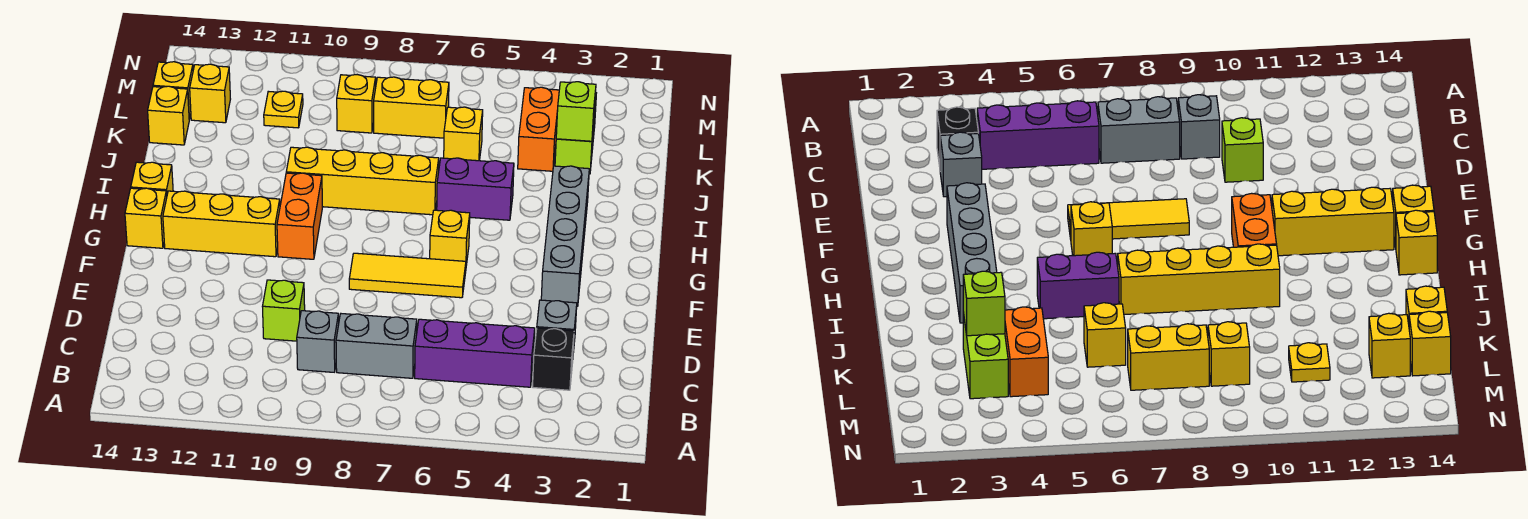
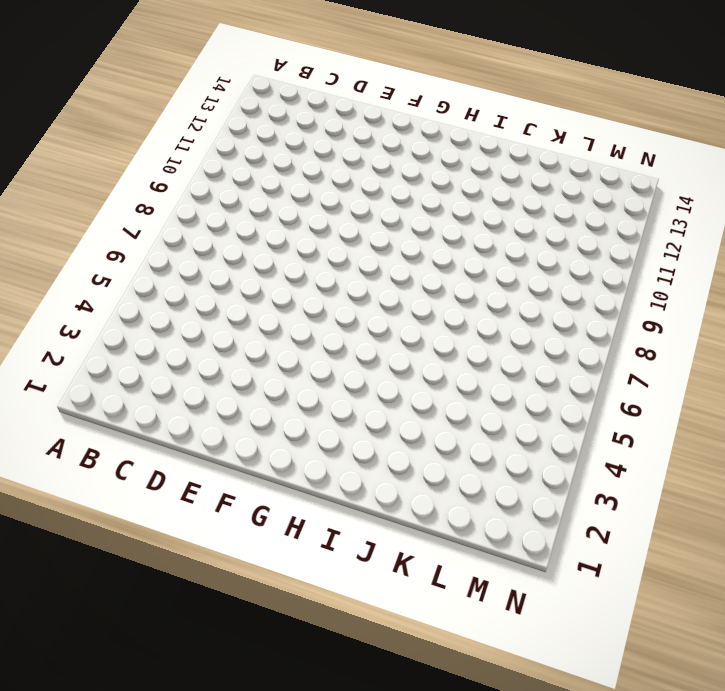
none -> black 1x1 brick [533,328,574,390]
none -> purple 1x3 brick [415,319,535,387]
none -> grey 1x2 brick [336,314,417,378]

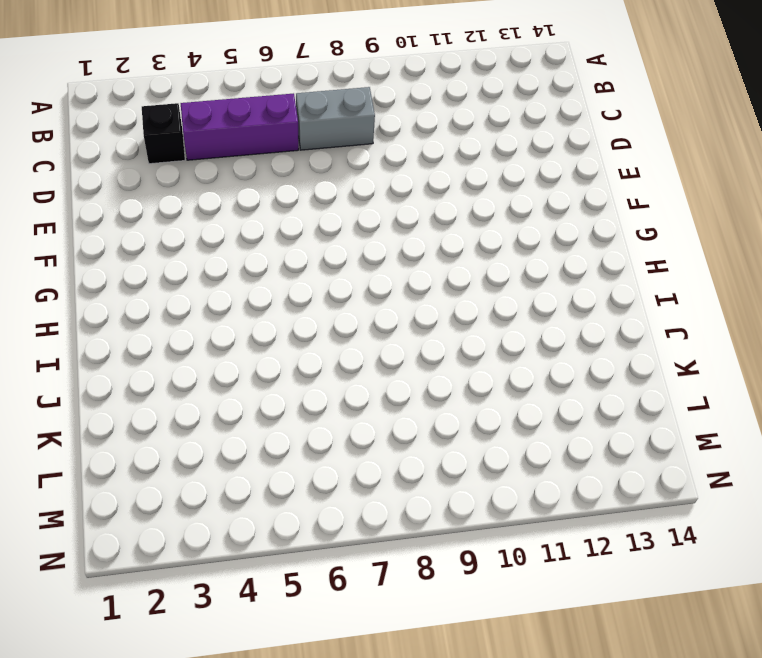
none -> grey 1x1 brick [297,311,339,372]
none -> grey 1x1 brick [537,300,577,353]
none -> lime 1x1 brick [262,280,305,341]

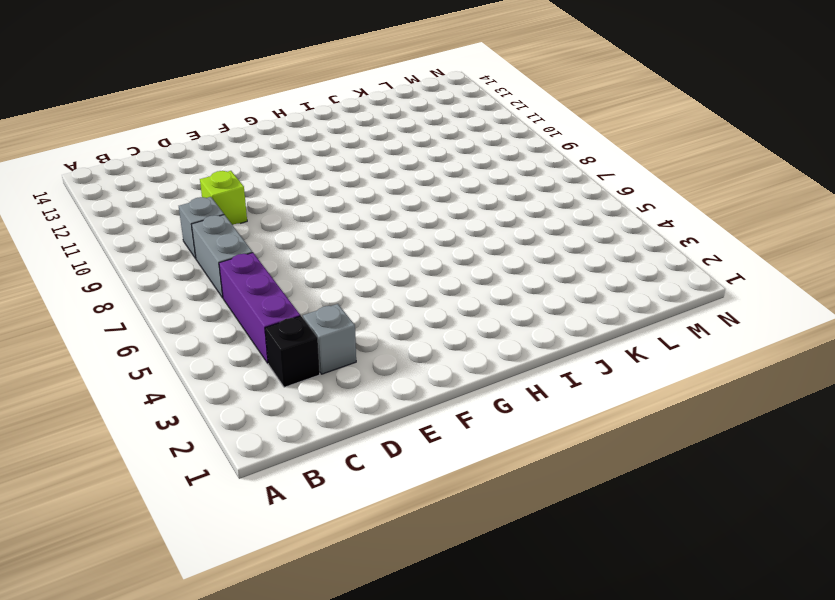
none -> grey 1x4 brick [541,166,589,306]
none -> yellow 1x3 tile [349,253,466,298]
none -> yellow 1x1 brick [430,210,470,265]

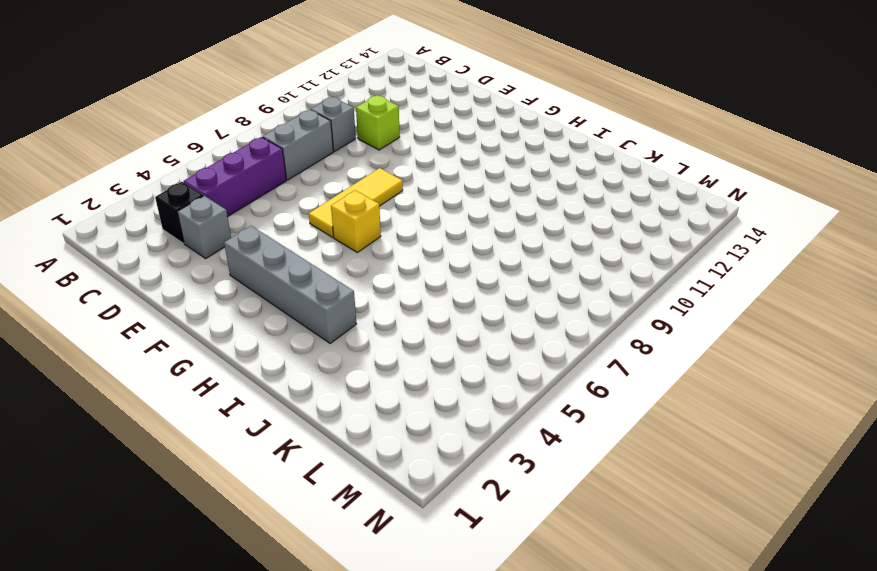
none -> orange 1x2 brick [277,173,322,259]
none -> yellow 1x3 brick [163,191,280,257]
none -> yellow 1x1 brick [125,188,167,248]

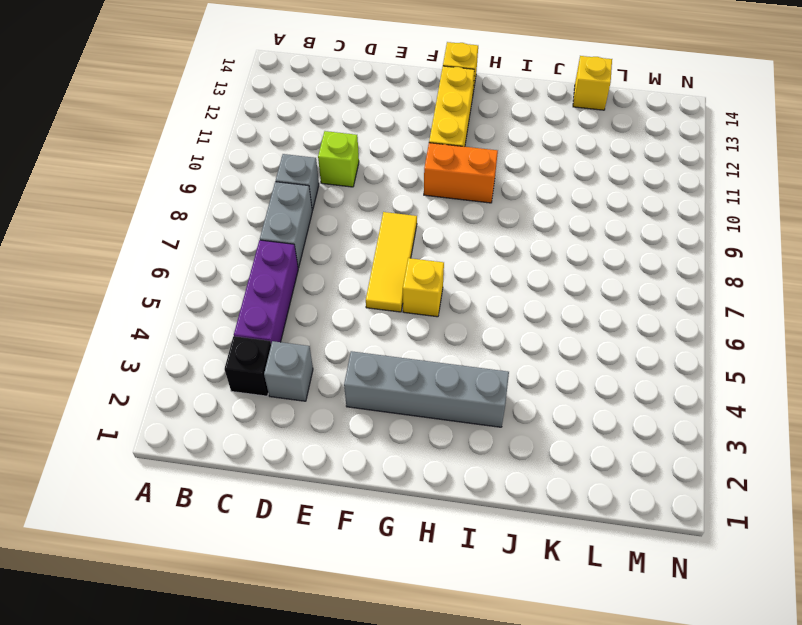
none -> yellow 1x1 brick [131,162,173,194]
none -> purple 1x2 brick [437,158,514,220]
none -> yellow 1x4 brick [286,147,439,215]

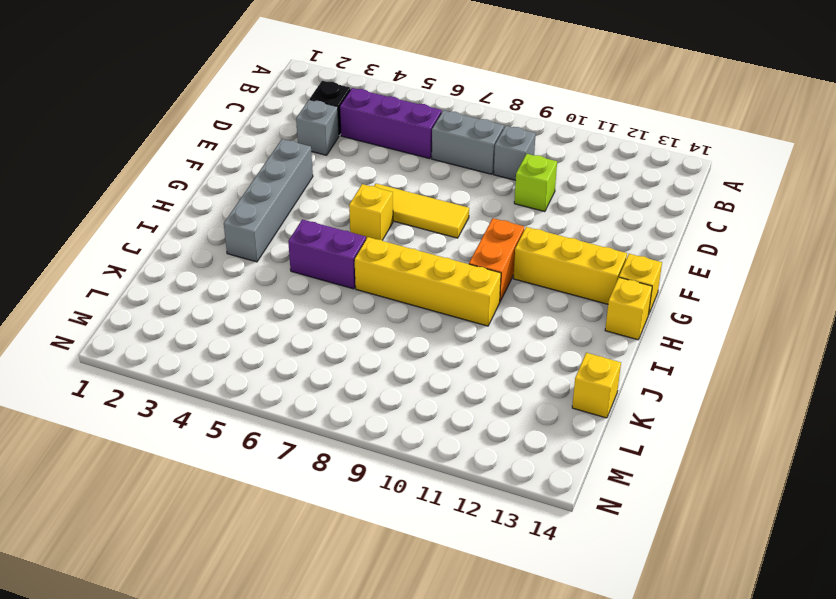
none -> lime 1x2 brick [555,94,596,174]
none -> orange 1x2 brick [518,87,559,171]
none -> yellow 1x1 brick [444,107,483,161]

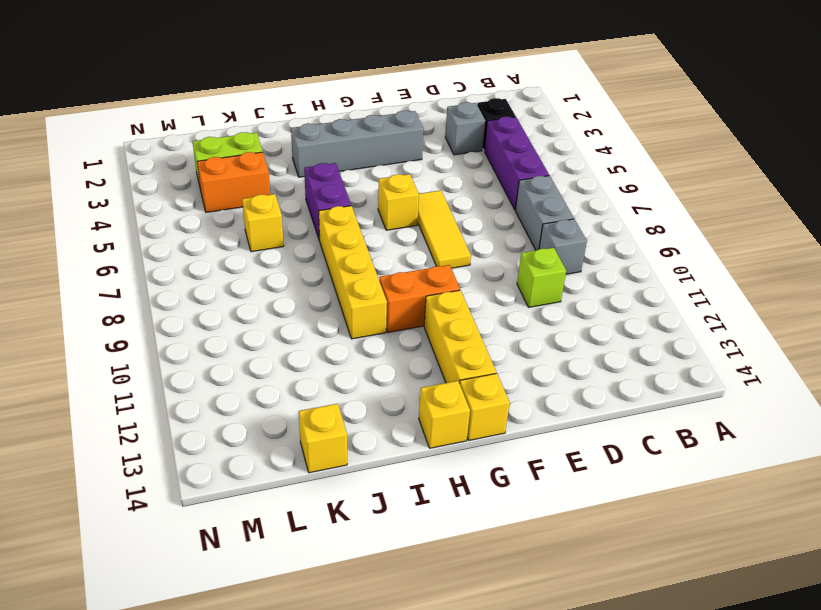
none -> yellow 1x2 brick [374,77,449,138]
none -> yellow 1x1 brick [337,75,376,133]
none -> yellow 1x1 plate [264,91,303,128]

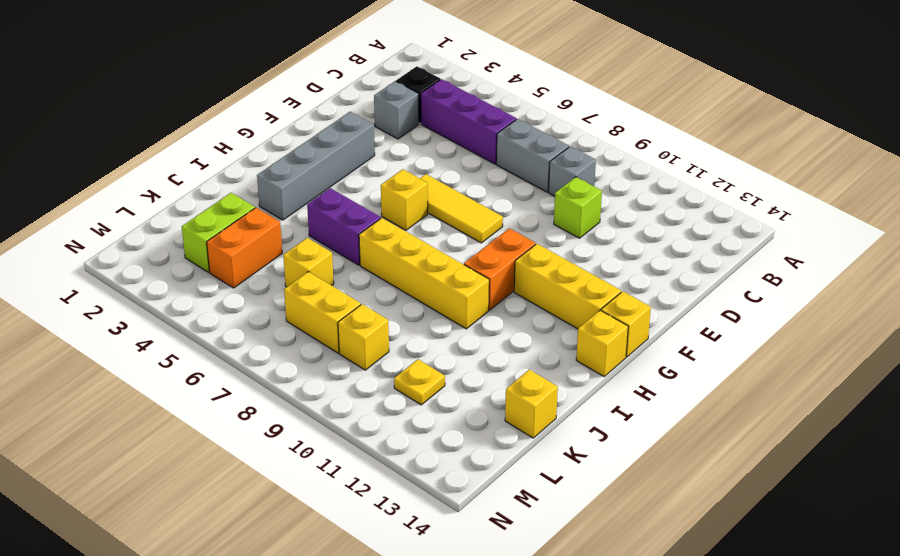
none -> yellow 1x1 brick [190,64,230,123]
none -> yellow 1x1 brick [153,62,193,120]
none -> lime 1x1 brick [556,82,596,141]

